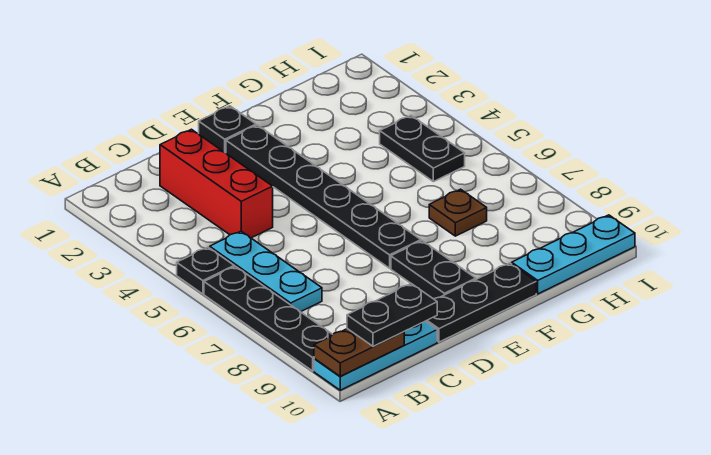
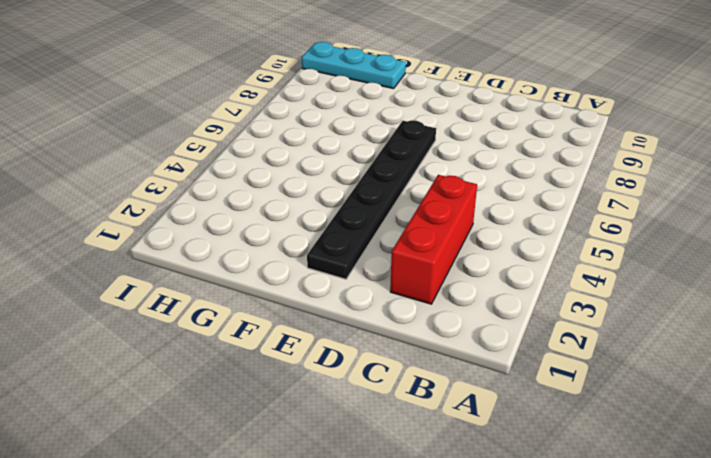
none -> black 1x1 plate [177,247,234,294]
none -> black 1x4 plate [204,266,333,371]
none -> cyan 1x3 plate [314,321,437,390]

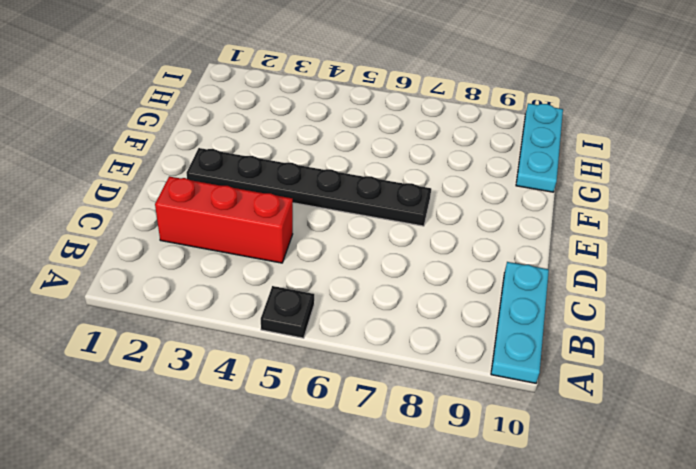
none -> black 1x4 plate [204,266,333,371]
none -> cyan 1x3 plate [210,231,322,312]
none -> black 1x3 plate [426,263,536,342]

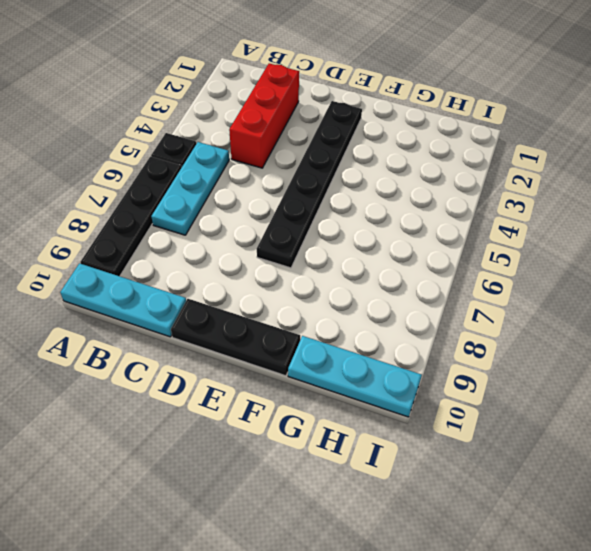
none -> black 1x1 plate [199,106,256,152]
none -> black 1x2 plate [391,241,476,299]
none -> brown 1x1 plate [429,189,487,236]

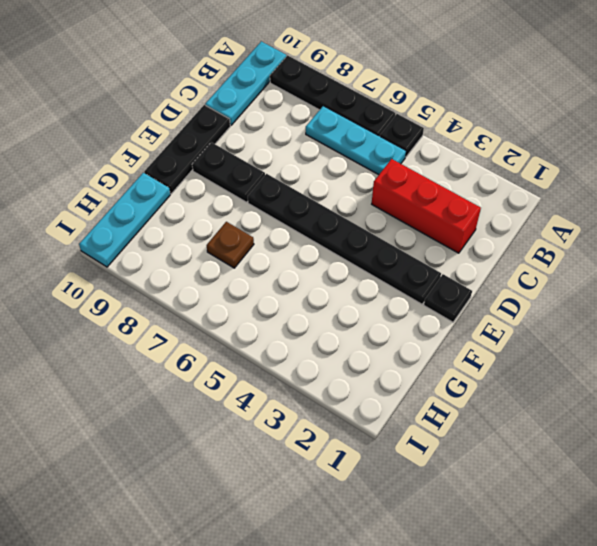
none -> black 1x2 plate [380,116,465,182]
none -> brown 1x2 plate [314,329,404,376]
none -> black 1x2 plate [347,284,437,347]

